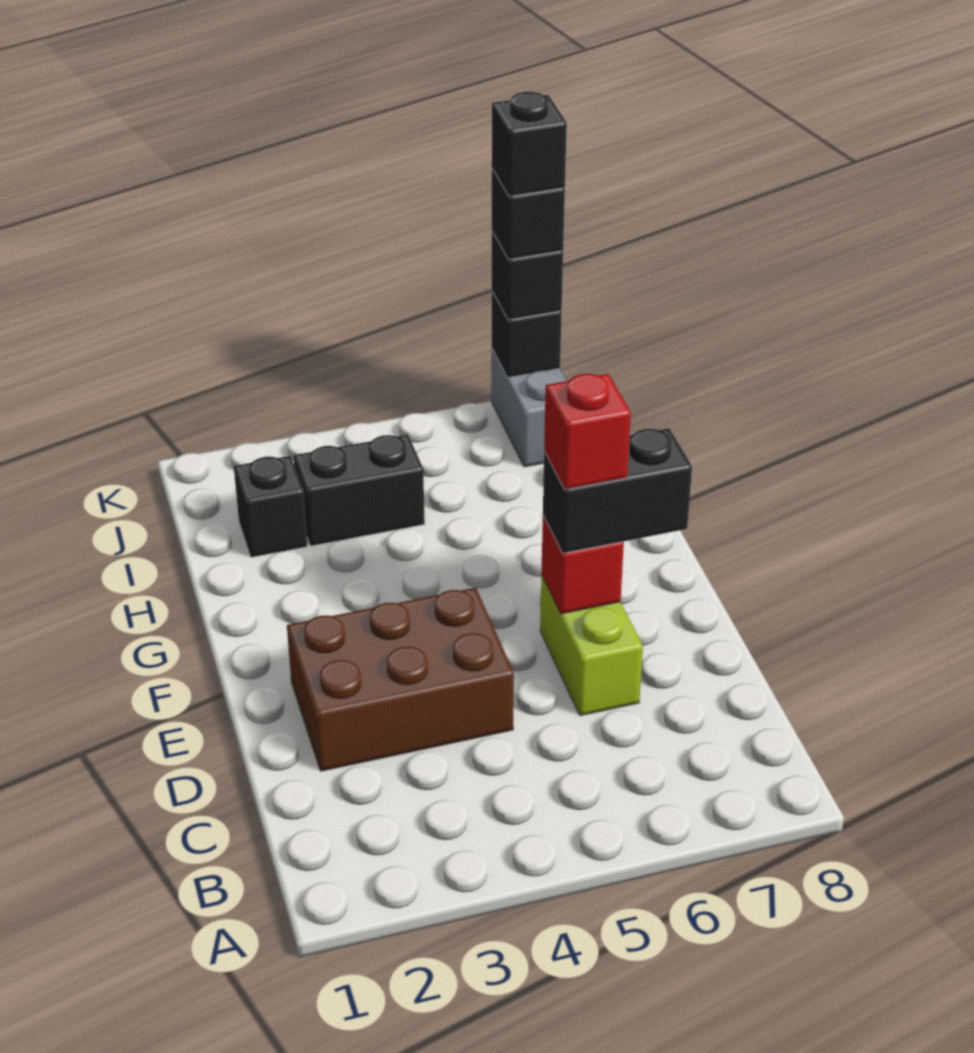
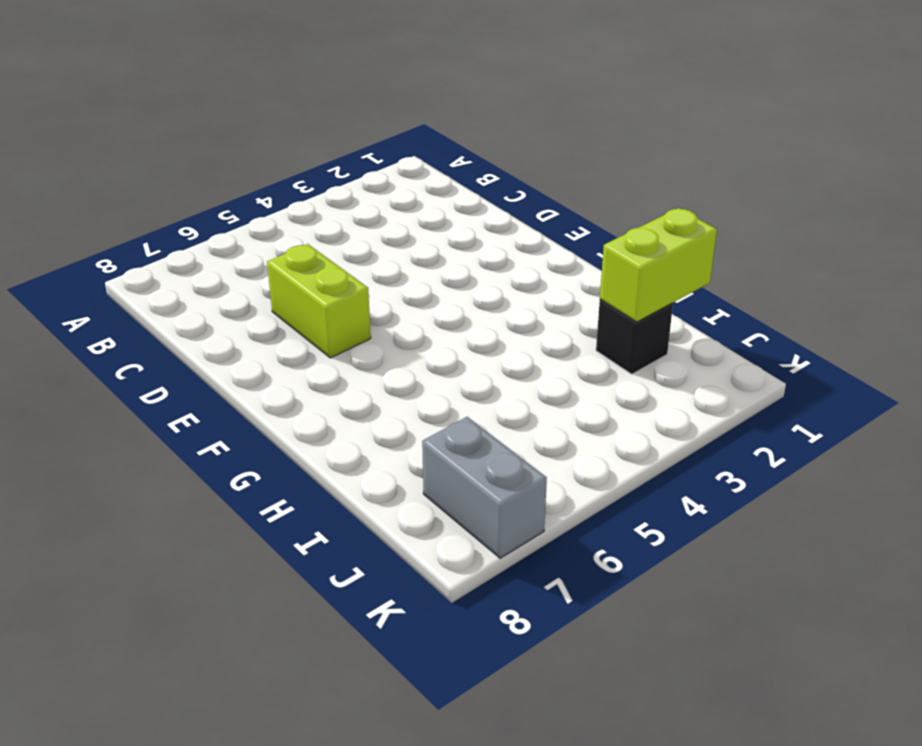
lime 1x2 brick [600,208,717,322] -> none
none -> brown 2x3 brick [287,588,514,771]
none -> black 1x2 brick [294,435,425,546]
none -> red 1x1 brick [541,516,624,614]

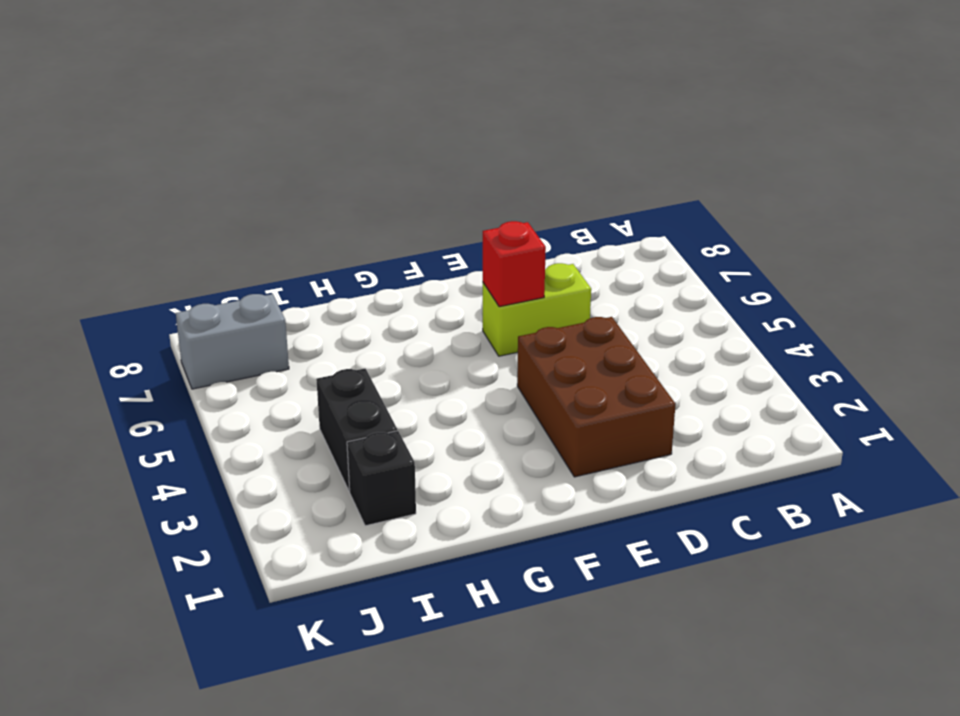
none -> black 1x1 brick [492,292,562,378]
none -> black 1x2 brick [543,428,692,553]
none -> black 1x1 brick [492,232,563,320]

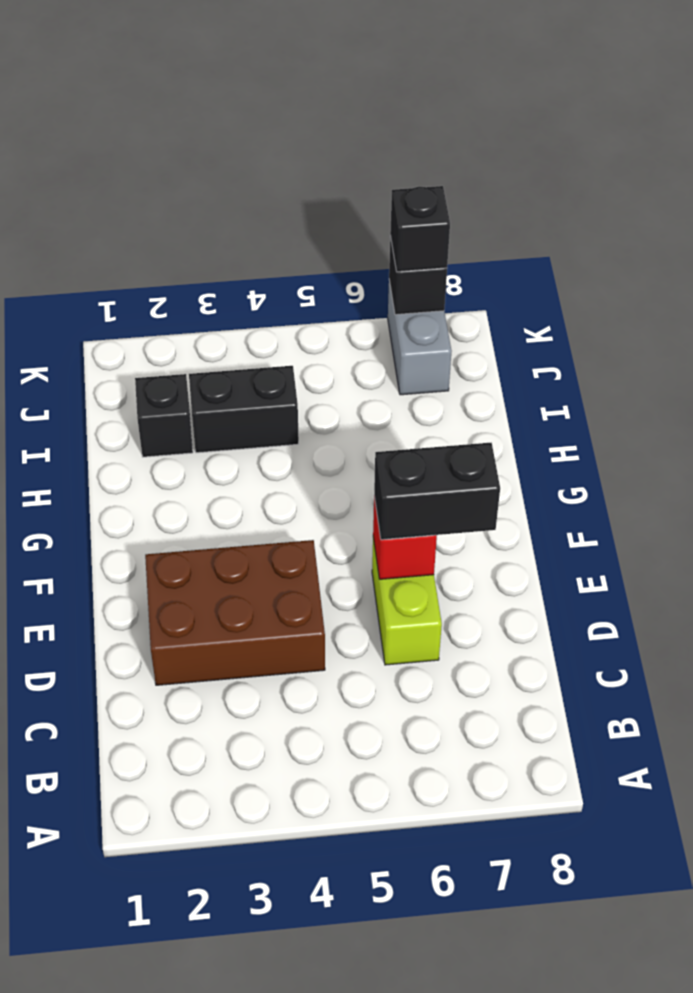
none -> red 1x1 brick [544,374,631,490]
none -> black 1x1 brick [492,169,565,259]
none -> black 1x1 brick [492,92,567,196]

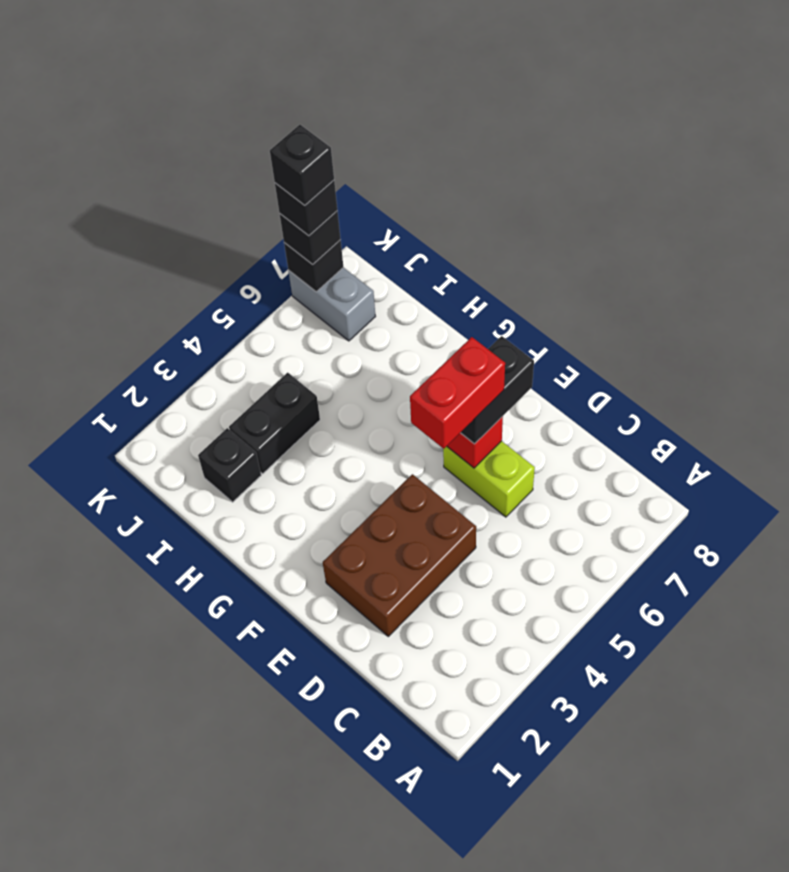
red 1x2 brick [410,337,505,449] -> red 1x1 brick [544,374,631,490]

